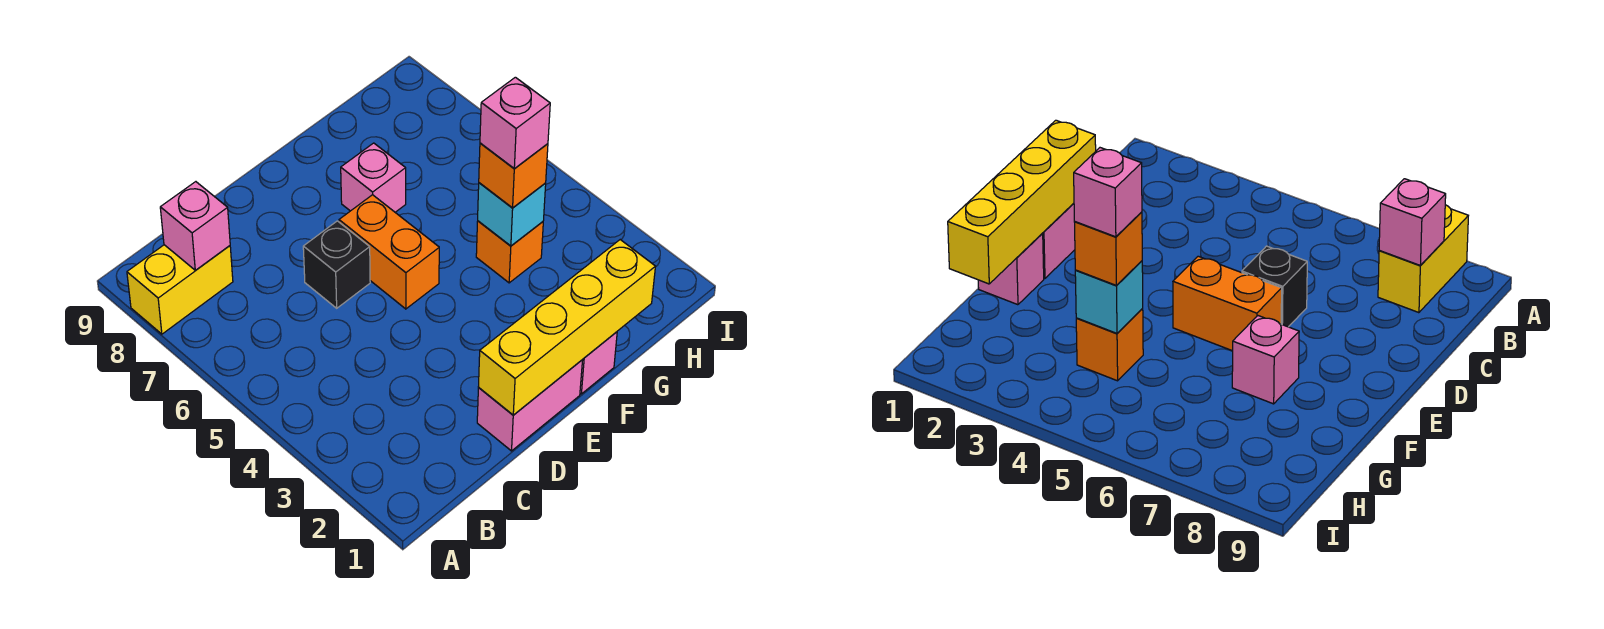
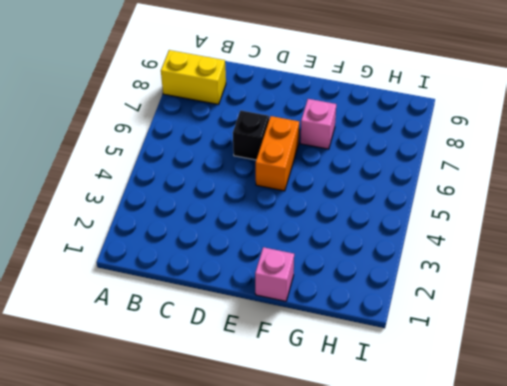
none -> pink 1x2 brick [477,360,583,451]
none -> orange 1x1 brick [476,221,543,283]
none -> pink 1x1 brick [160,182,230,270]

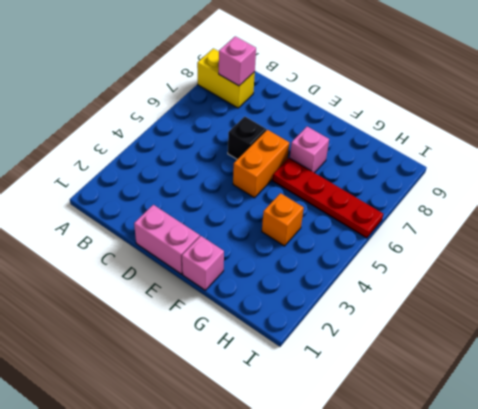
red 1x4 plate [273,158,383,238] -> none
none -> yellow 1x4 brick [478,240,655,415]
none -> cyan 1x1 brick [478,183,546,246]
none -> orange 1x1 brick [479,143,548,208]

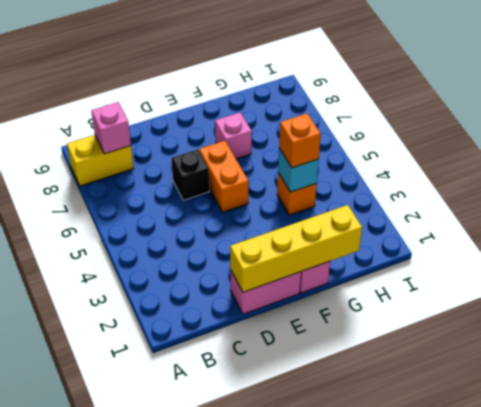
none -> pink 1x1 brick [480,77,550,168]

